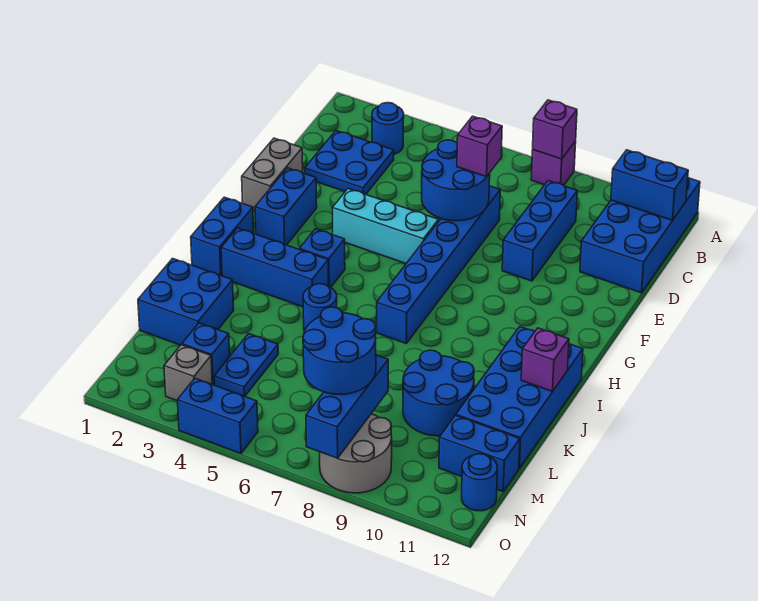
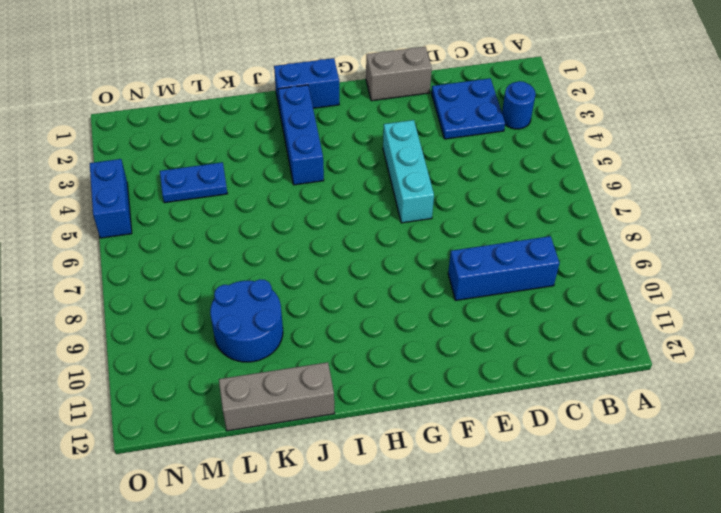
grey 1x3 brick [219,362,335,431] -> blue 2x4 brick [456,327,583,468]
none -> purple 1x1 brick [531,141,576,185]
none -> blue 2x4 brick [580,178,700,293]
none -> blue 1x6 brick [377,186,500,344]
none -> blue 1x2 brick [255,168,317,245]

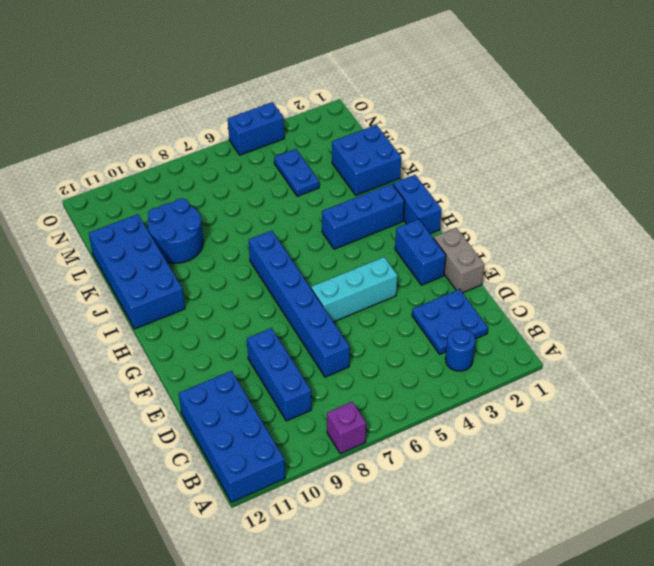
none -> blue 1x1 brick [300,229,345,288]
none -> blue 1x1 round brick [303,284,337,330]
none -> blue 1x1 brick [182,323,230,385]
none -> blue 1x2 brick [439,415,520,491]

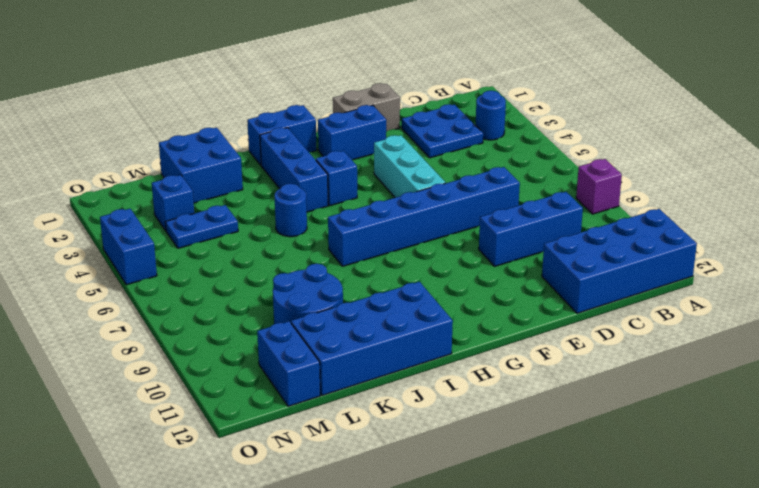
none -> grey 1x1 brick [164,345,212,401]
none -> grey 2x2 round brick [320,414,392,493]
none -> blue 1x1 round brick [462,454,497,511]
none -> purple 1x1 brick [533,100,577,159]

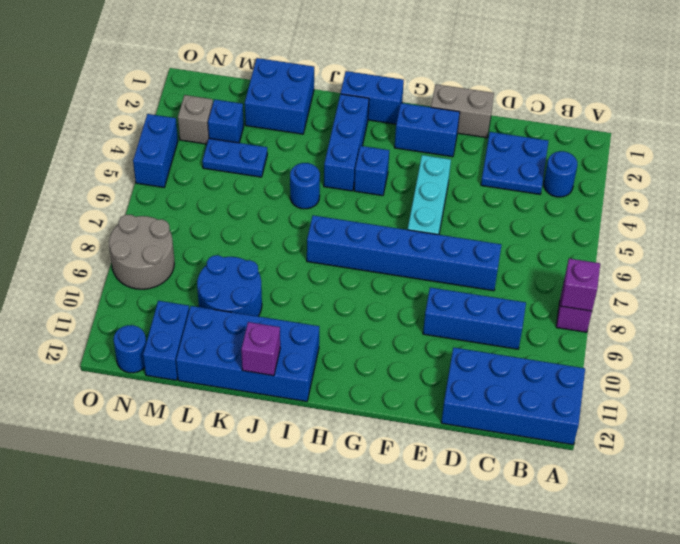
none -> blue 1x2 brick [611,150,688,220]
none -> blue 2x2 round brick [422,140,490,221]
none -> blue 1x3 brick [306,355,388,458]
none -> purple 1x1 brick [457,116,502,177]

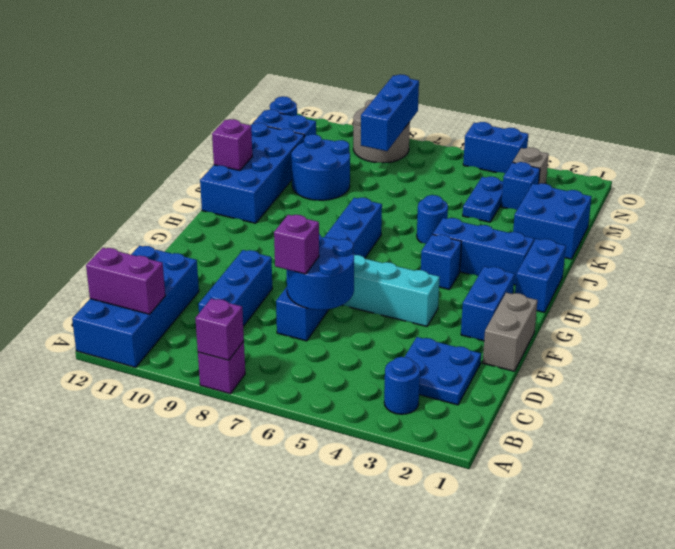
purple 1x2 brick [86,248,165,314] -> blue 1x2 brick [611,150,688,220]
none -> blue 2x2 round brick [303,307,376,394]

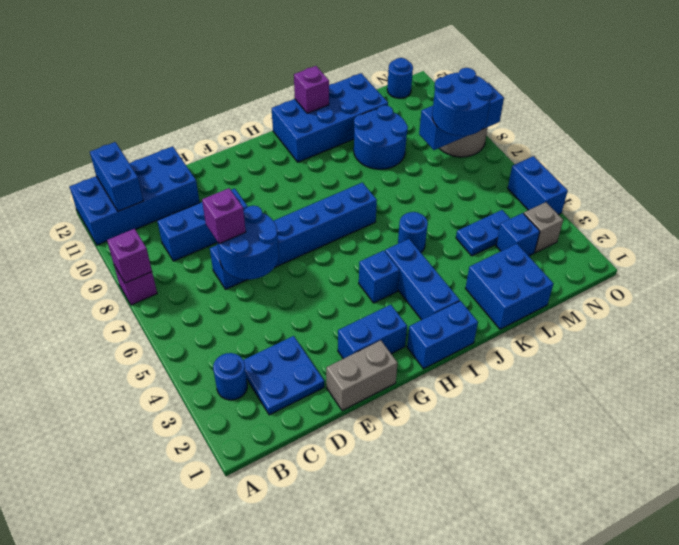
none -> cyan 1x3 brick [332,189,439,263]
none -> blue 1x2 brick [439,415,520,491]

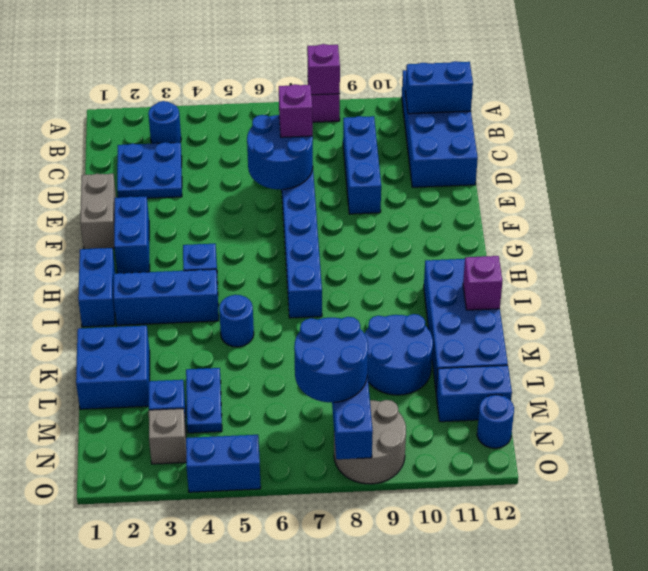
none -> cyan 1x3 brick [332,189,439,263]

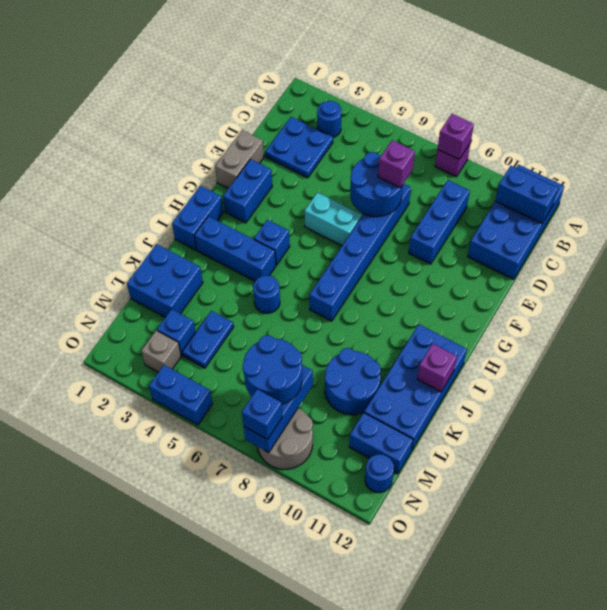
cyan 1x2 brick [304,192,362,246] -> cyan 1x3 brick [332,189,439,263]
blue 1x1 brick [242,389,282,439] -> none

